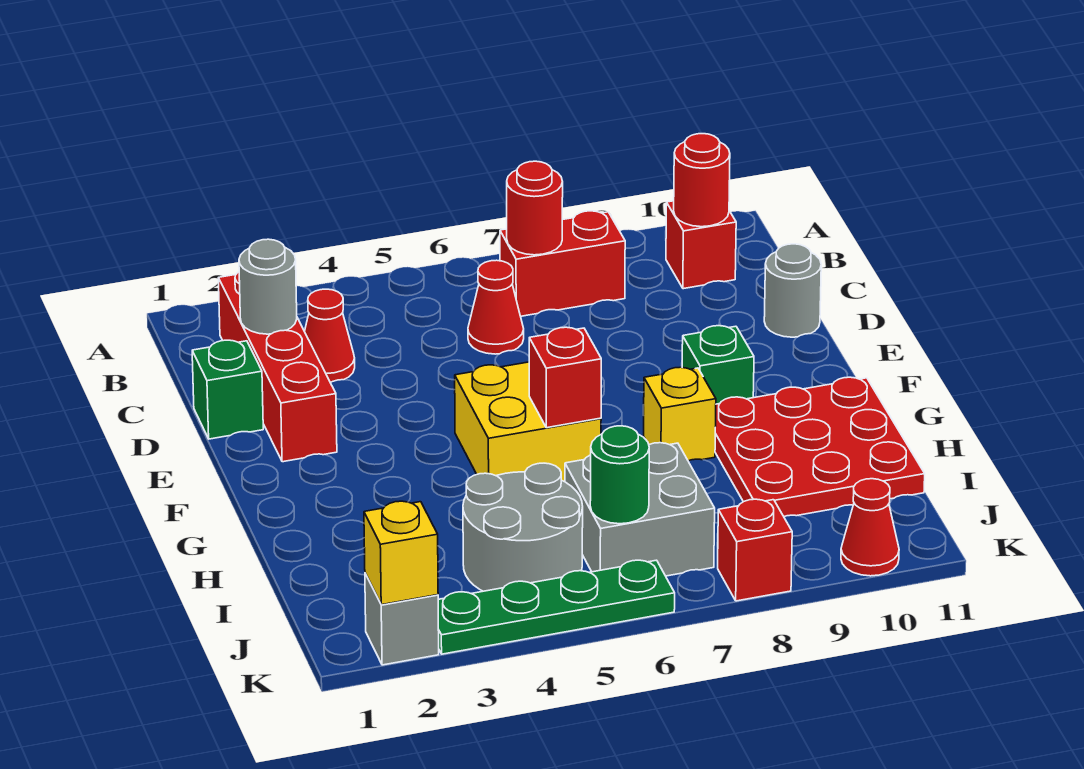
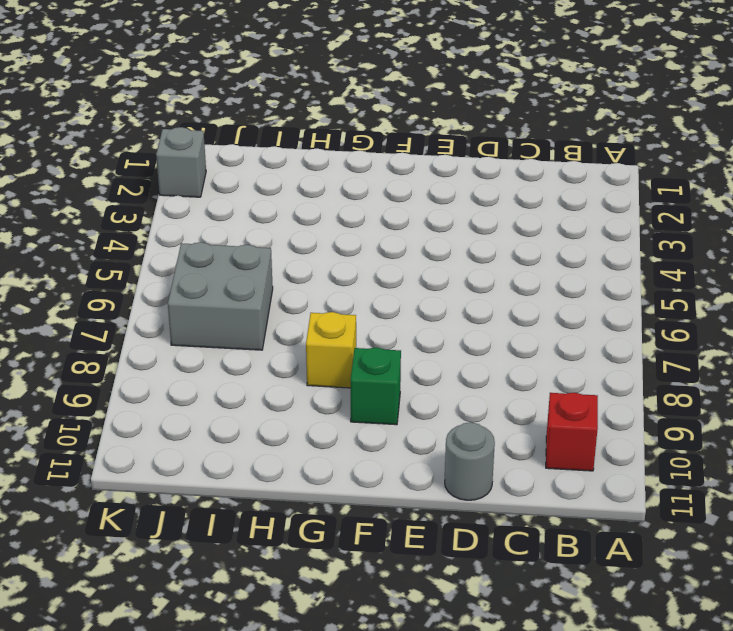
none -> red 1x4 brick [218,272,337,462]
none -> red 1x2 brick [500,211,625,316]
none -> red 1x1 cone [305,289,355,383]

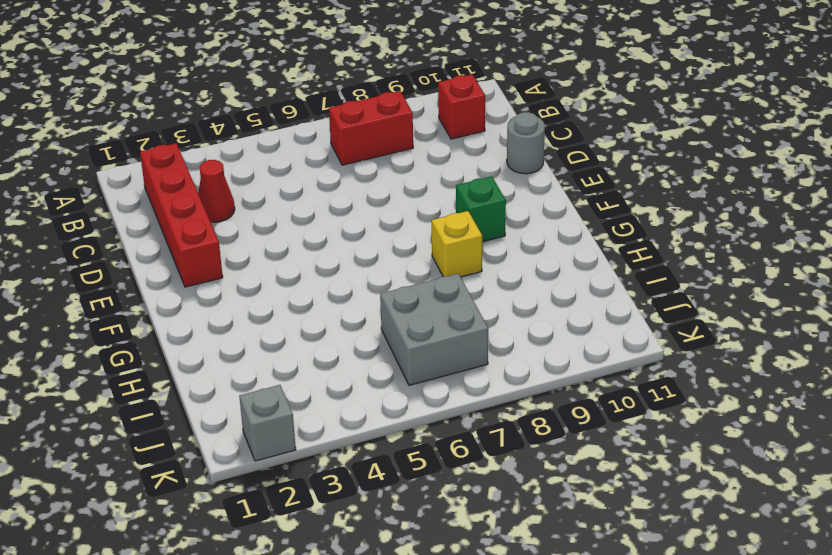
none -> red 1x1 cone [468,260,524,354]
none -> green 1x1 brick [192,340,263,439]
none -> yellow 2x2 brick [455,362,601,482]

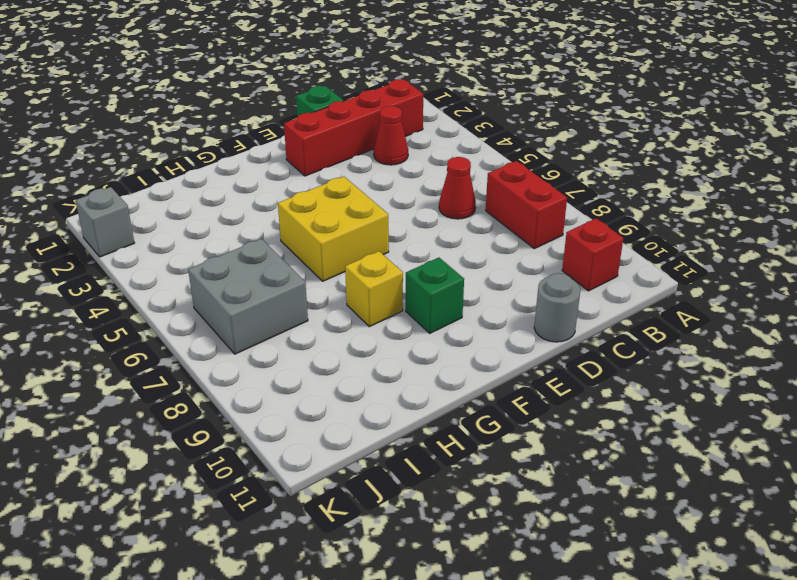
none -> red 3x3 plate [715,377,925,516]
none -> grey 2x2 round brick [463,463,583,591]
none -> green 1x4 plate [438,560,675,654]

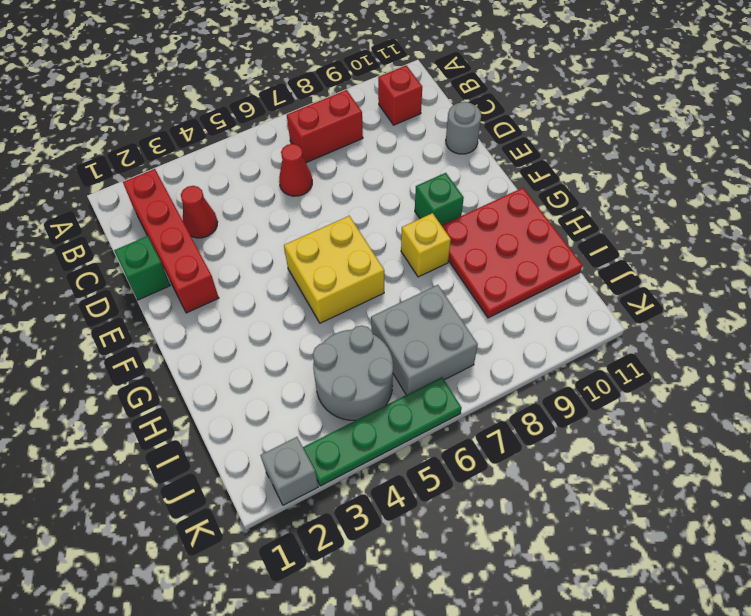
none -> red 1x1 brick [718,499,792,601]
none -> red 1x1 cone [841,479,899,576]
none -> red 1x1 round brick [507,161,563,255]

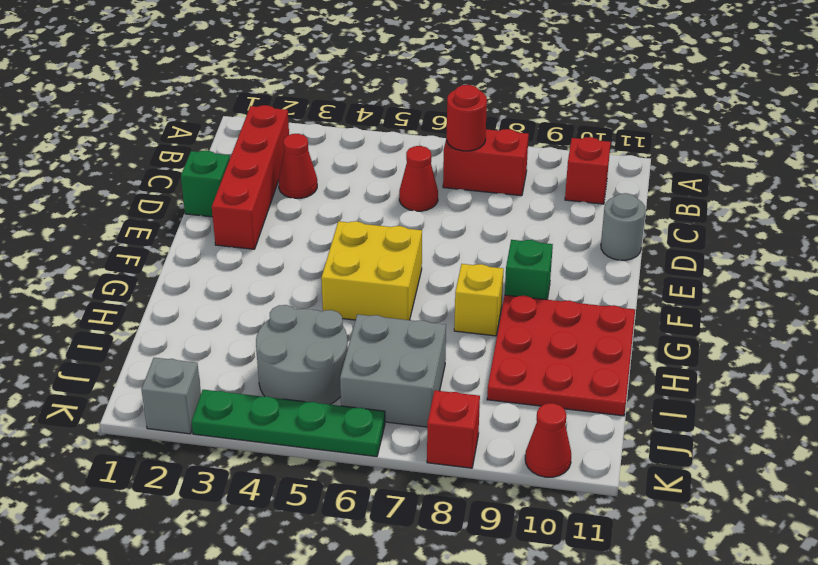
none -> red 1x1 round brick [674,134,730,227]
none -> grey 1x1 round brick [239,239,297,334]
none -> red 1x1 brick [529,327,601,428]

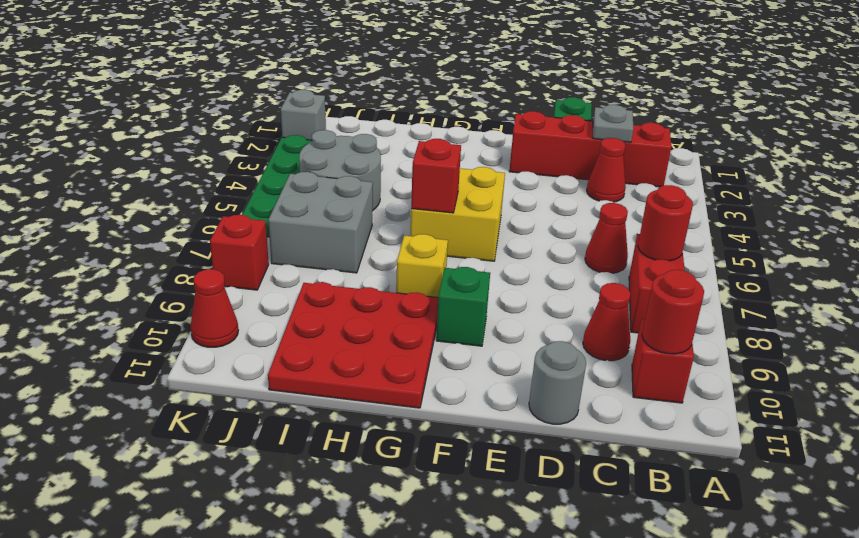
grey 1x1 plate [593,105,633,142] -> grey 1x1 round brick [239,239,297,334]
red 1x1 cone [583,283,631,361] -> none
none -> green 1x1 round brick [590,426,649,524]
none -> yellow 1x1 brick [364,501,438,605]

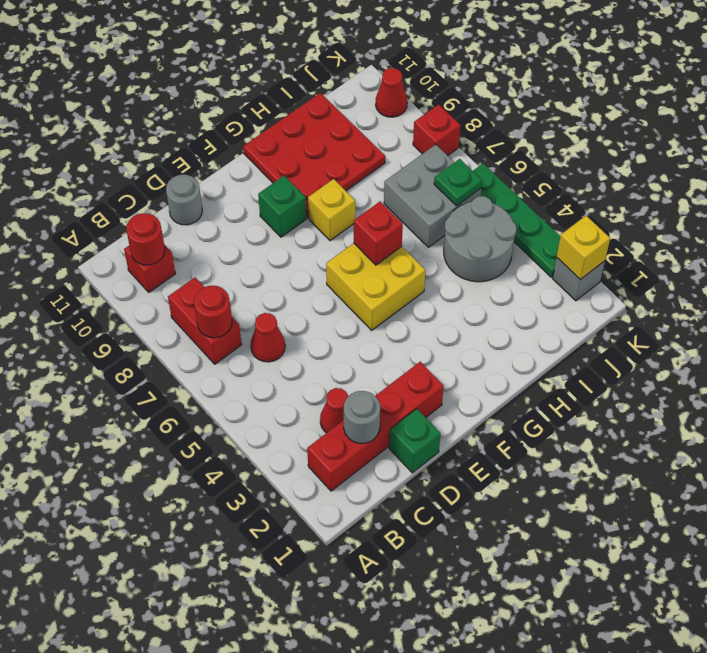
green 1x1 plate [434,159,482,206] -> green 1x1 round brick [590,426,649,524]

